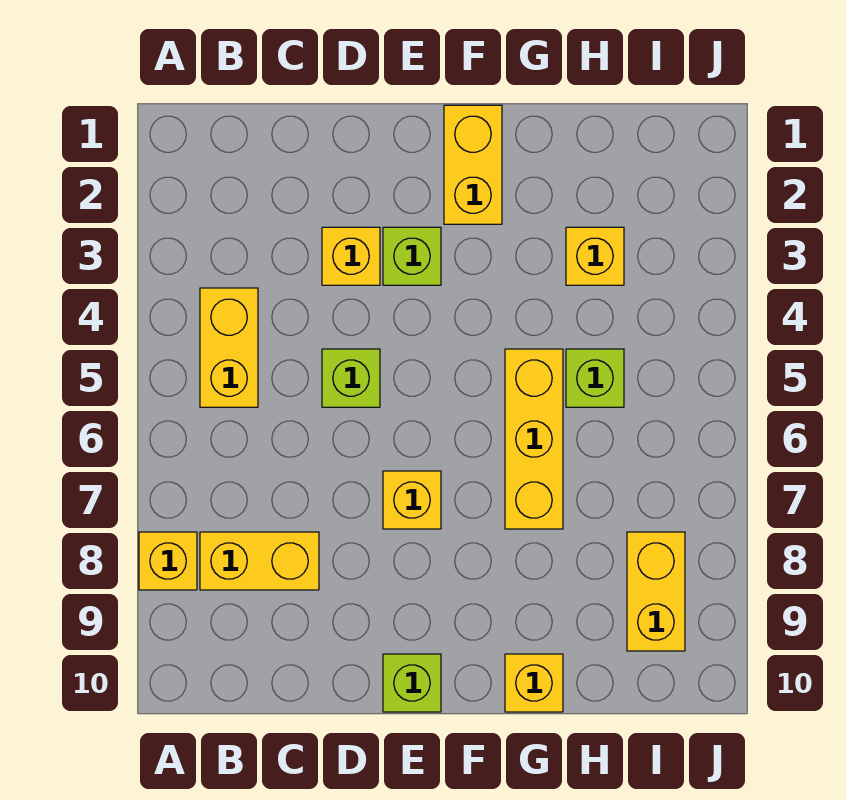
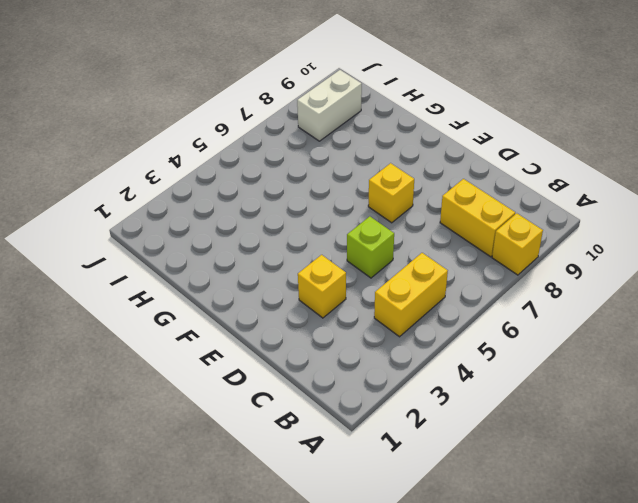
white 1x2 brick [297,70,362,141] -> yellow 1x2 brick [627,532,685,651]
none -> lime 1x1 brick [383,227,441,285]
none -> lime 1x1 brick [383,654,441,712]
none -> yellow 1x2 brick [444,105,502,224]

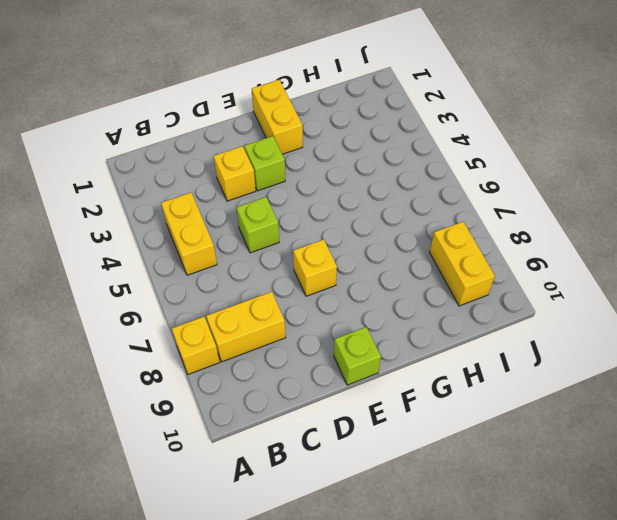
none -> yellow 1x3 brick [505,349,563,529]
none -> yellow 1x1 brick [505,654,563,712]
none -> yellow 1x1 brick [566,227,624,285]

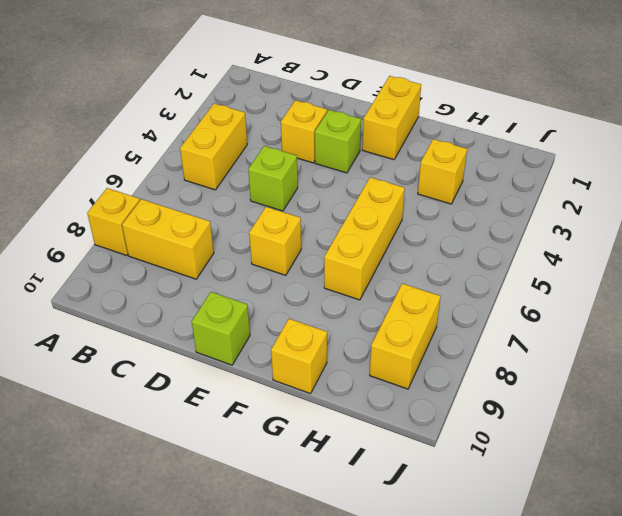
none -> lime 1x1 brick [566,349,624,407]

